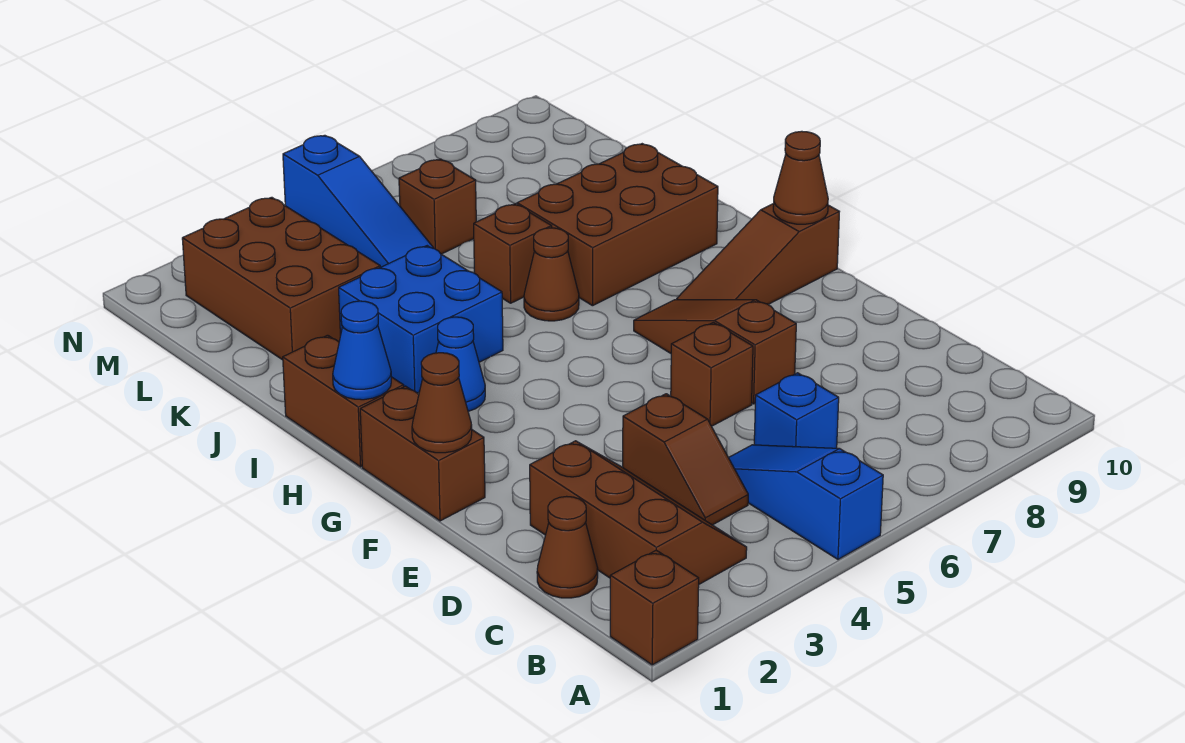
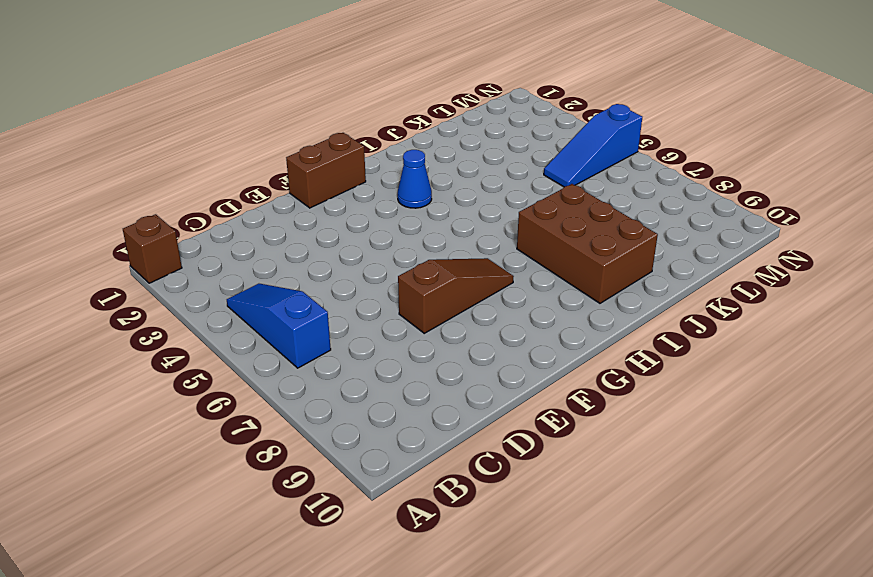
blue 1x3 slope [227,284,331,368] -> blue 1x3 slope turned to [729,445,883,559]
none -> brown 2x3 slope [530,441,747,584]
none -> brown 1x1 cone [537,496,598,598]
none -> brown 1x2 slope [623,394,748,525]

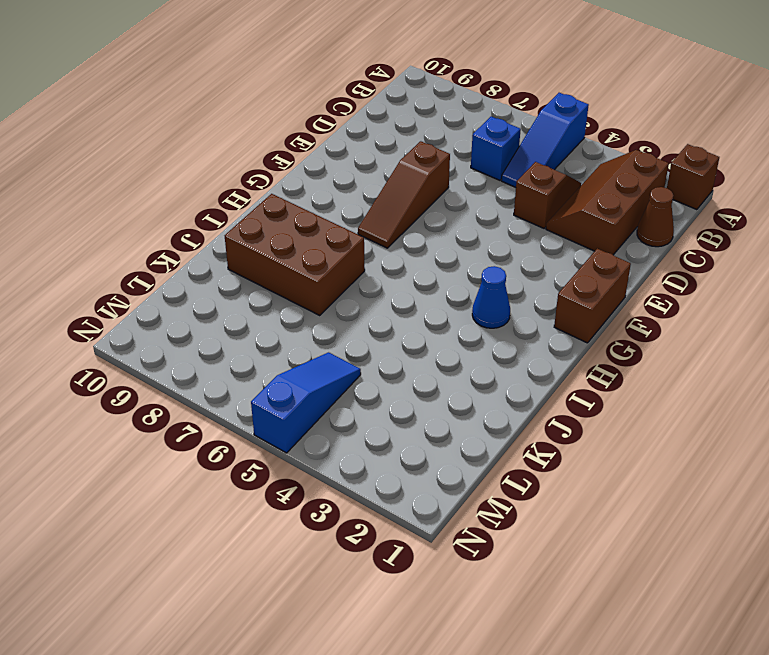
none -> brown 1x1 brick [671,322,753,426]
none -> brown 1x3 slope [677,203,839,304]
none -> brown 1x2 brick [283,335,404,467]

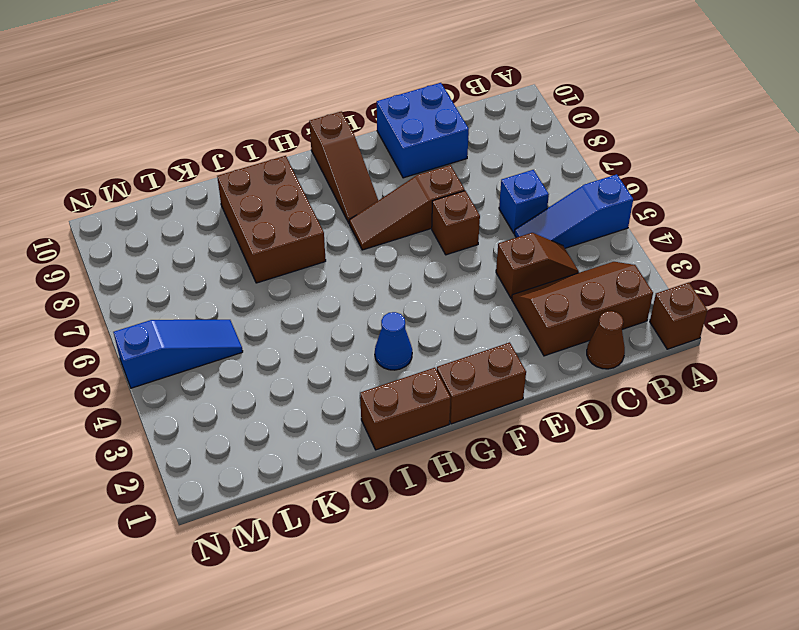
blue 2x2 brick [377,83,469,178] -> blue 2x2 brick moved to [339,246,503,393]
none -> brown 1x1 cone [524,228,579,321]
none -> brown 1x1 brick [474,204,552,303]
none -> brown 2x3 brick [182,197,380,360]

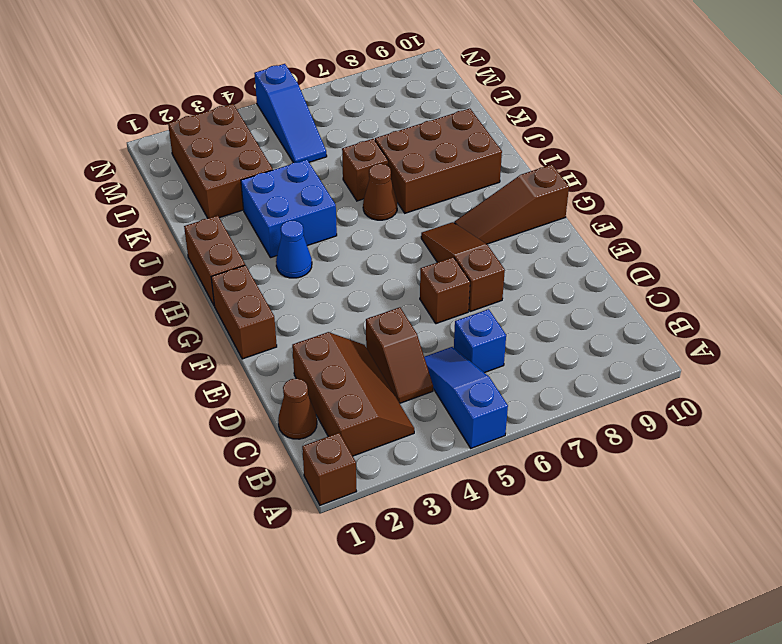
none -> brown 1x1 brick [399,159,476,254]
none -> brown 1x1 cone [412,353,472,453]
none -> brown 1x1 cone [773,131,828,224]

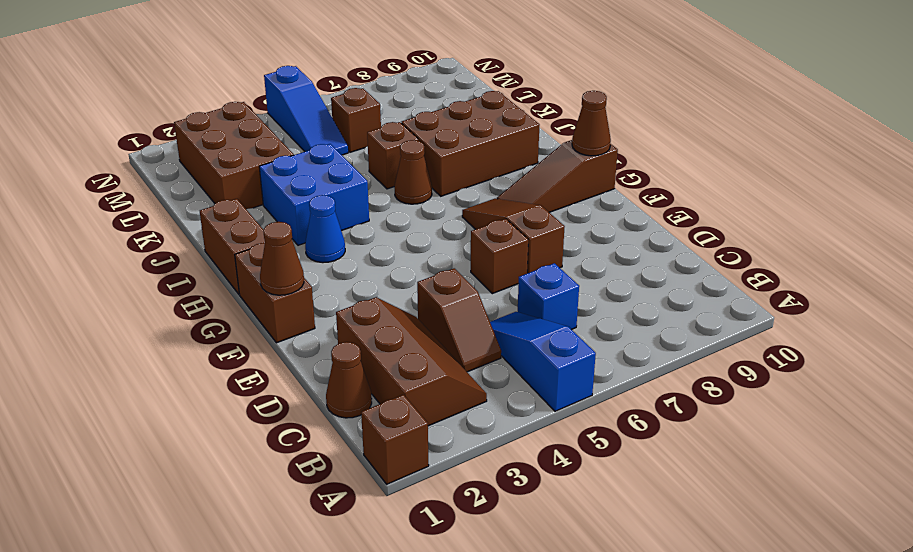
none -> blue 1x1 cone [333,301,391,400]

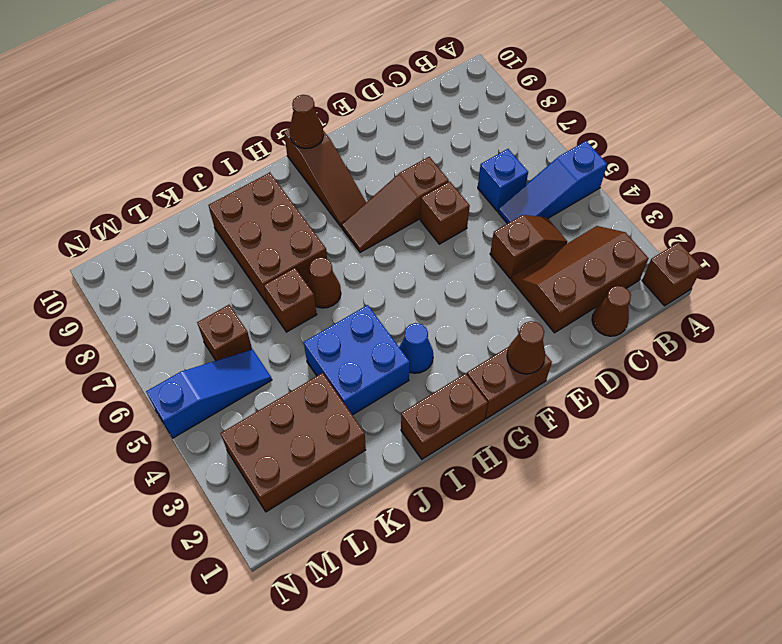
none -> blue 1x1 cone [333,301,391,400]

